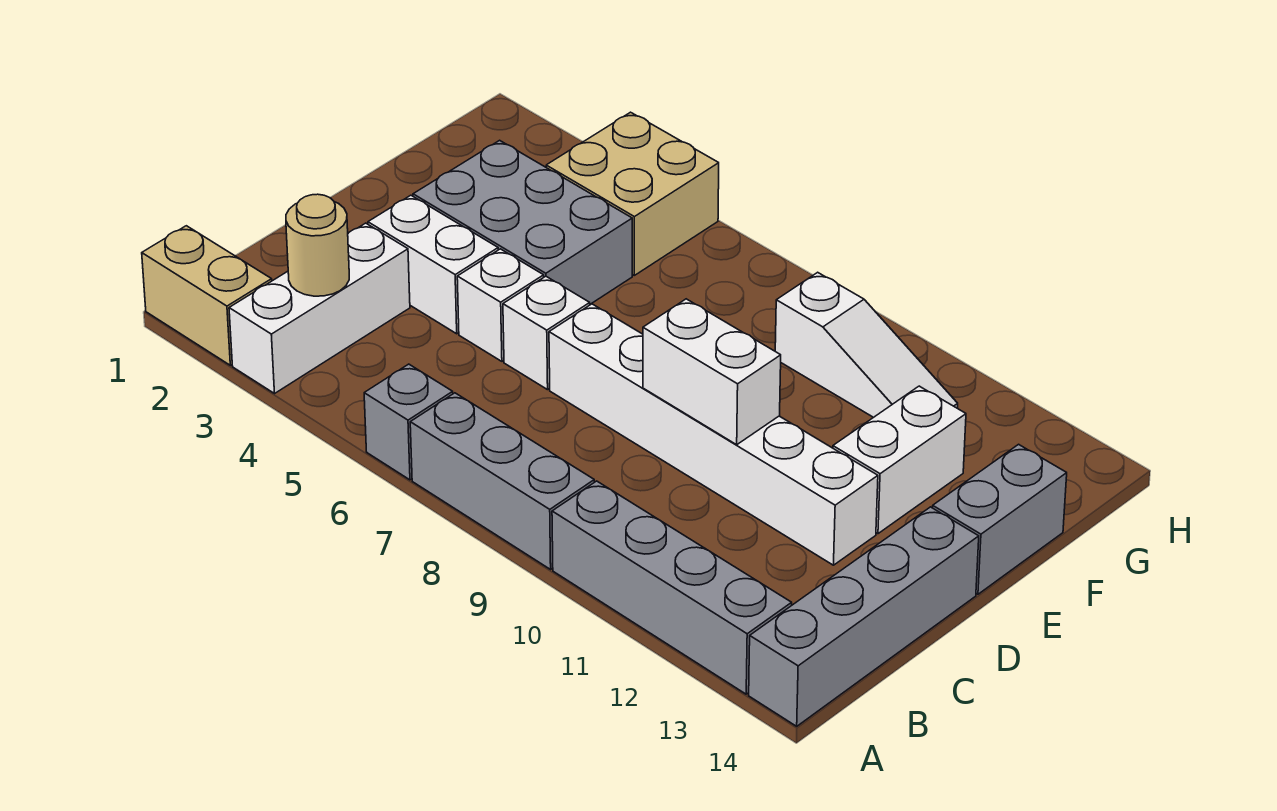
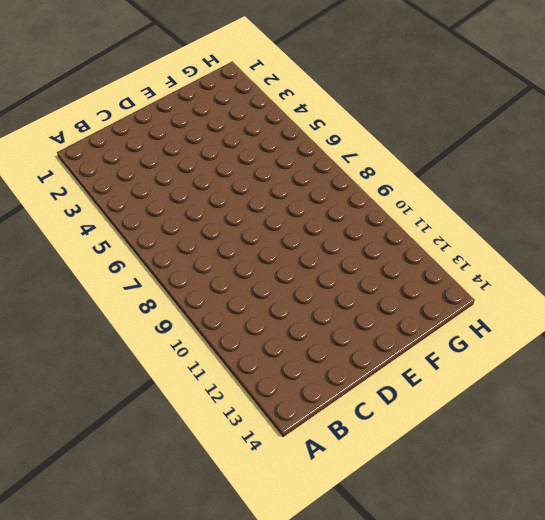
none -> tan 1x2 brick [142,226,272,365]
none -> white 1x3 brick [229,223,410,393]
none -> grey 1x1 brick [364,364,453,480]

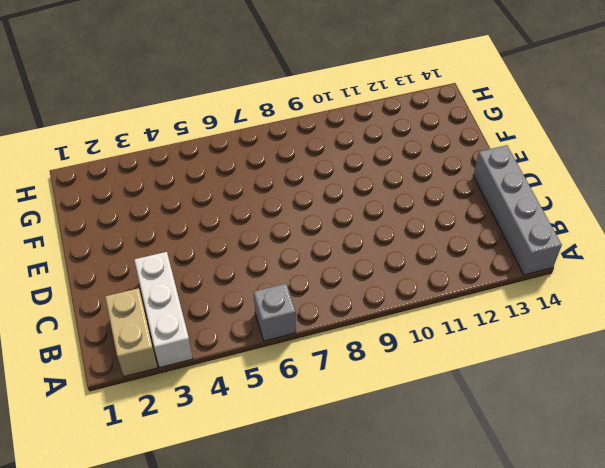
tan 1x2 brick [105,288,158,377] -> tan 1x2 brick turned to [142,226,272,365]
none -> grey 1x3 brick [410,393,594,569]
none -> grey 1x4 brick [552,481,792,694]
none -> white 1x2 brick [368,195,498,334]

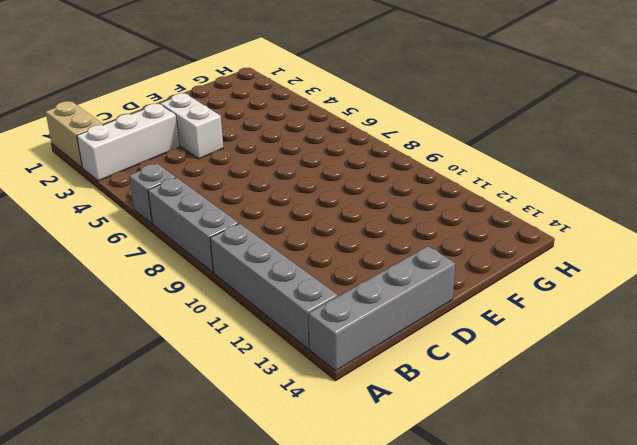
none -> white 1x1 brick [457,249,544,361]
none -> white 1x1 brick [503,276,590,390]
none -> white 1x6 brick [549,304,878,565]

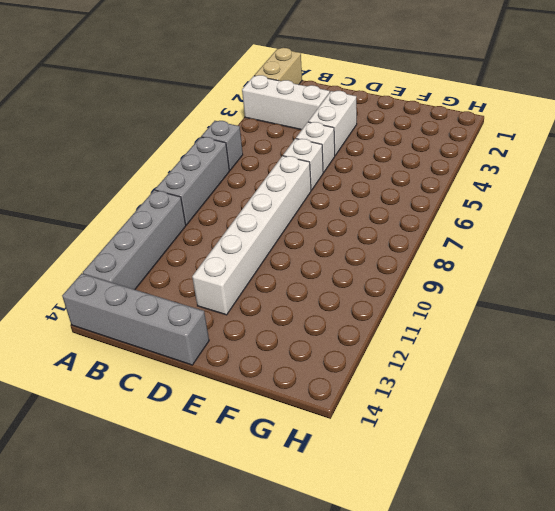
none -> grey 2x3 brick [413,140,632,304]
none -> white 1x2 brick [833,386,966,534]
none -> grey 1x2 brick [933,444,1067,594]

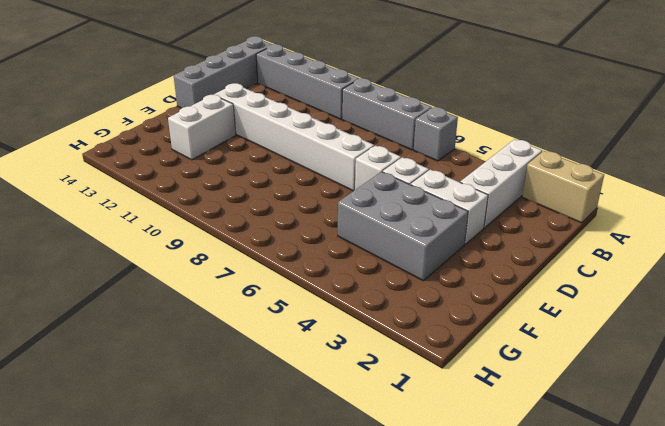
none -> grey 1x2 brick [933,444,1067,594]
none -> tan 2x2 brick [546,112,719,275]
none -> white 1x3 slope [775,272,958,417]

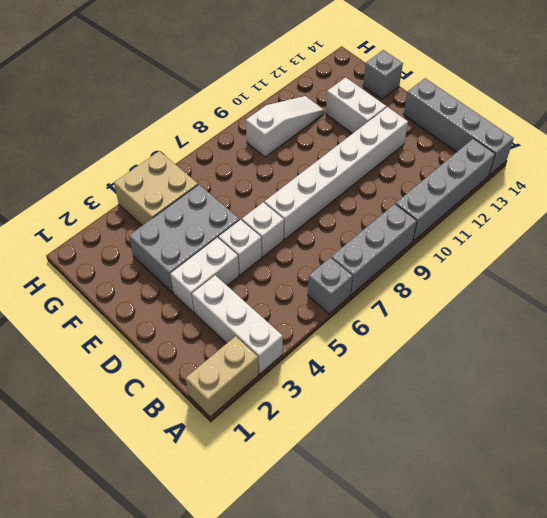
grey 1x1 brick [363,50,403,99] -> grey 1x2 brick [933,444,1067,594]
none -> tan 1x1 round brick [286,194,349,296]
none -> white 1x2 brick [643,299,781,445]

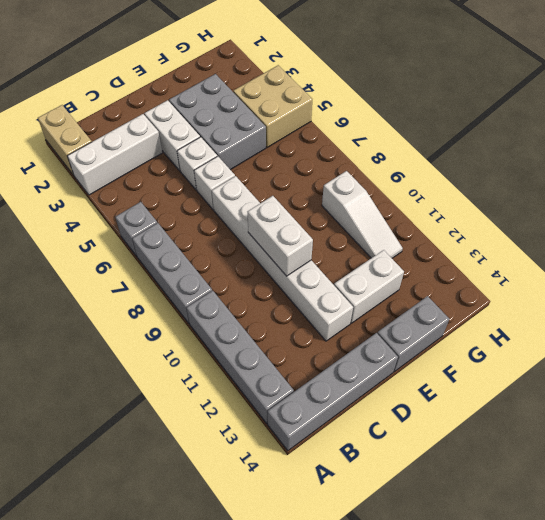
none -> tan 1x1 round brick [286,194,349,296]

